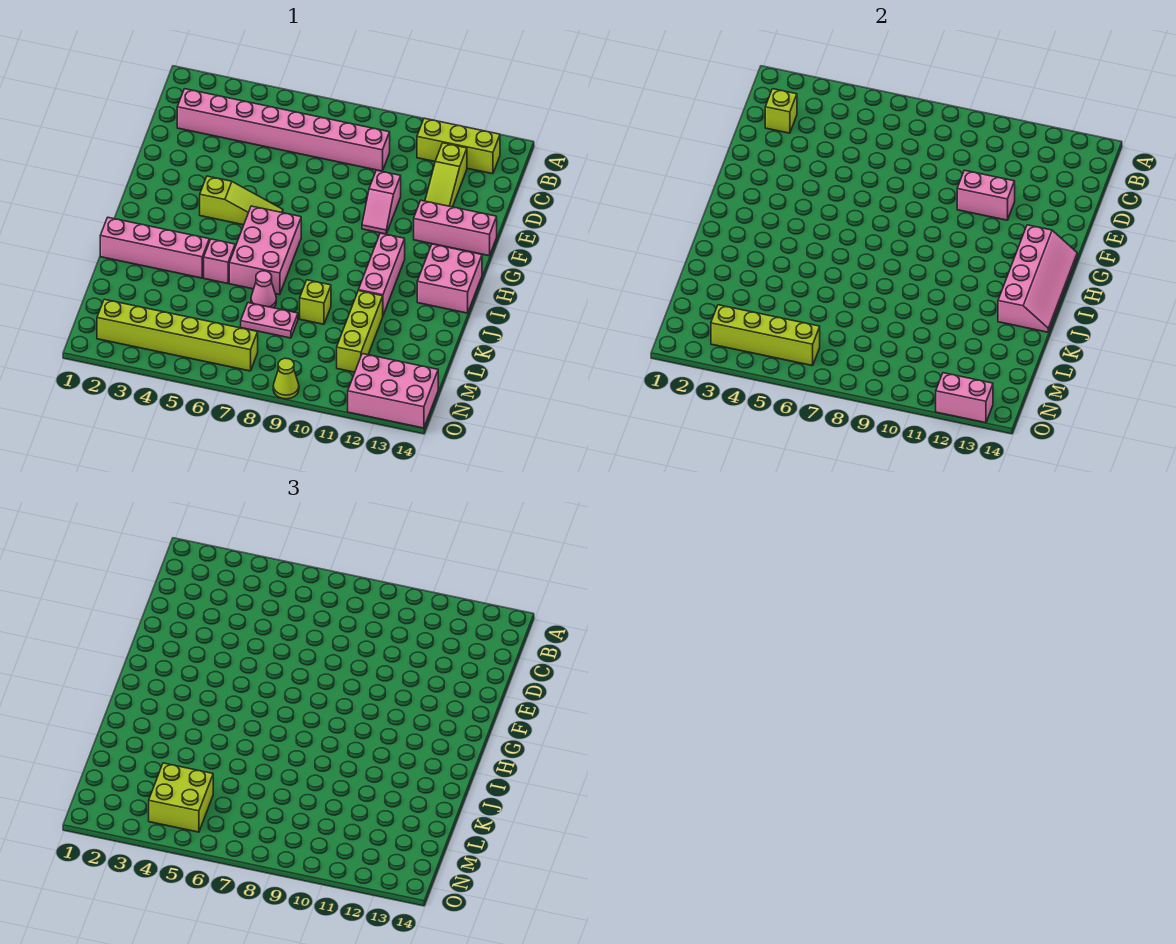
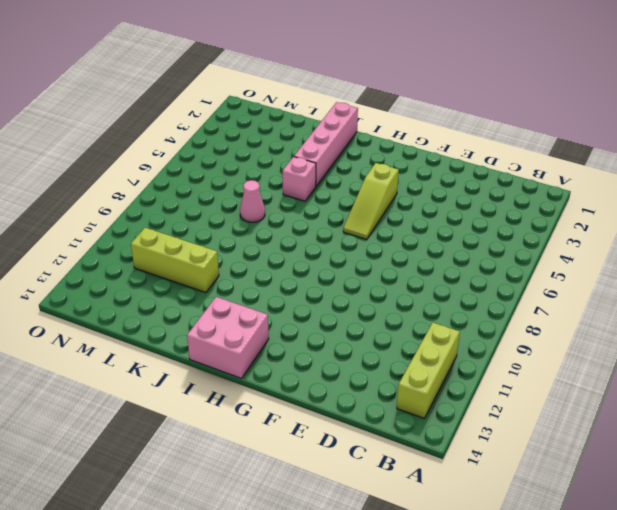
none -> pink 1x8 brick [177,89,390,171]
none -> lime 1x3 slope [425,143,467,207]
none -> pink 1x2 slope [362,170,401,234]

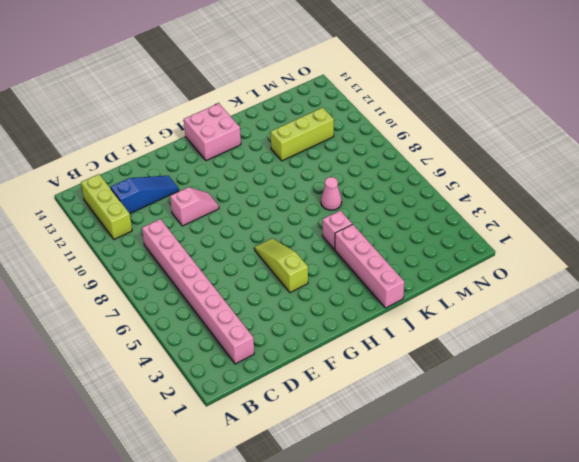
blue 1x3 slope [110,176,179,213] -> lime 1x3 slope [425,143,467,207]
none -> pink 1x3 brick [414,200,497,256]
none -> pink 2x3 brick [229,206,301,294]
none -> pink 1x3 brick [358,233,405,315]

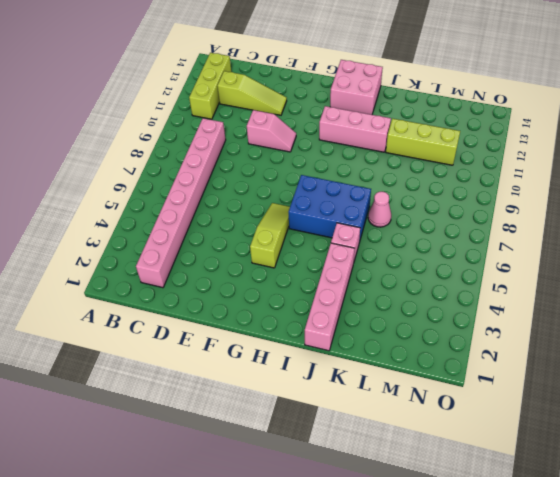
blue 2x3 brick [289,175,371,243] -> pink 2x3 brick [229,206,301,294]
none -> pink 1x3 brick [414,200,497,256]
none -> lime 1x1 brick [300,280,331,324]
none -> pink 1x2 plate [241,303,298,338]

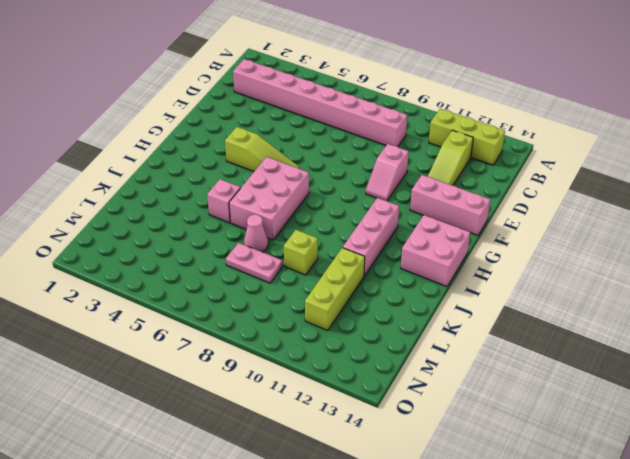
none -> pink 1x4 brick [100,217,209,278]
none -> lime 1x6 brick [97,299,258,371]
none -> pink 2x3 brick [348,354,438,428]

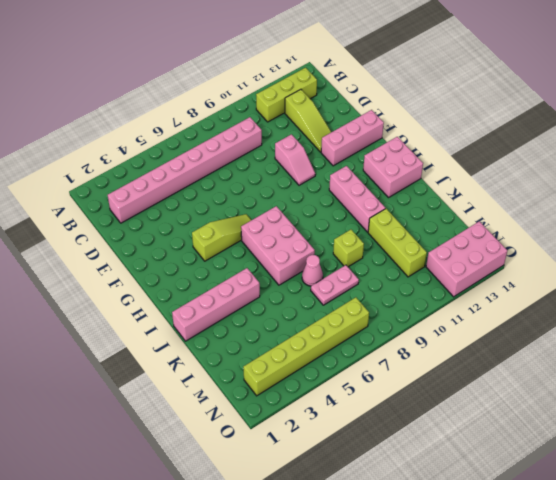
none -> pink 1x1 brick [204,239,235,284]
none -> lime 1x1 cone [273,358,299,399]
none -> lime 1x1 brick [765,89,797,133]

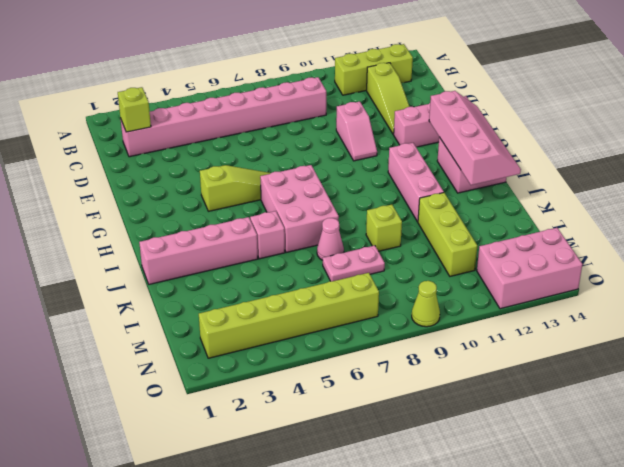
none -> pink 1x2 brick [957,170,1015,220]
none -> lime 1x4 brick [711,305,820,366]
none -> pink 1x2 brick [936,373,993,423]

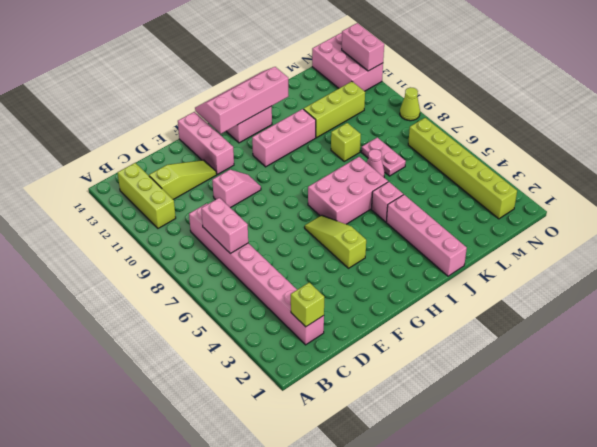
pink 1x2 brick [201,198,248,253] -> pink 1x2 brick moved to [957,170,1015,220]
none -> lime 1x4 brick [711,305,820,366]
none -> lime 2x2 brick [149,763,213,832]

